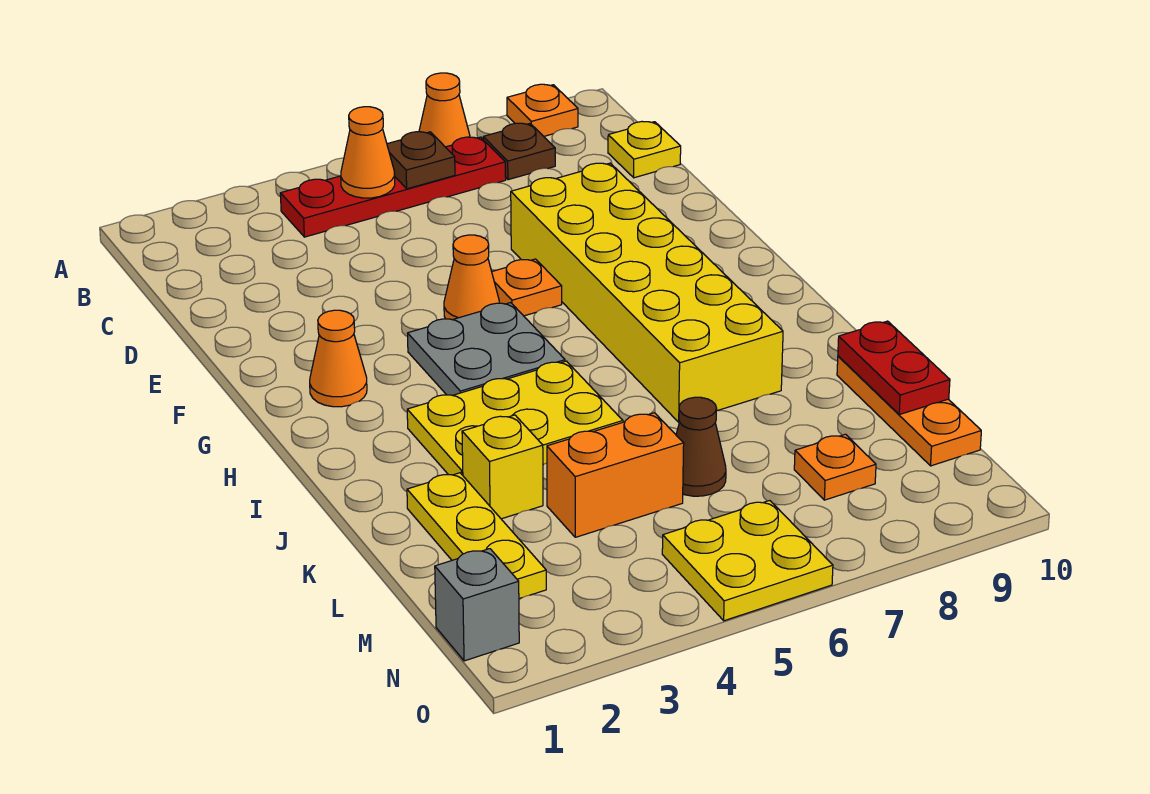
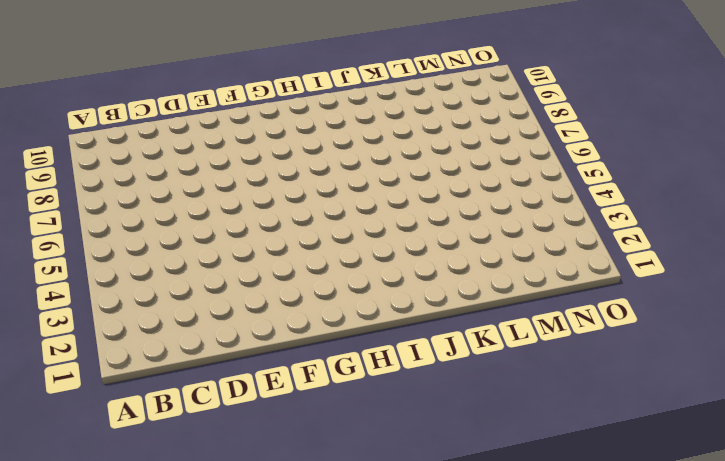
none -> orange 1x1 cone [419,73,470,147]
none -> orange 1x1 plate [507,84,578,136]
none -> red 1x4 plate [280,137,506,237]

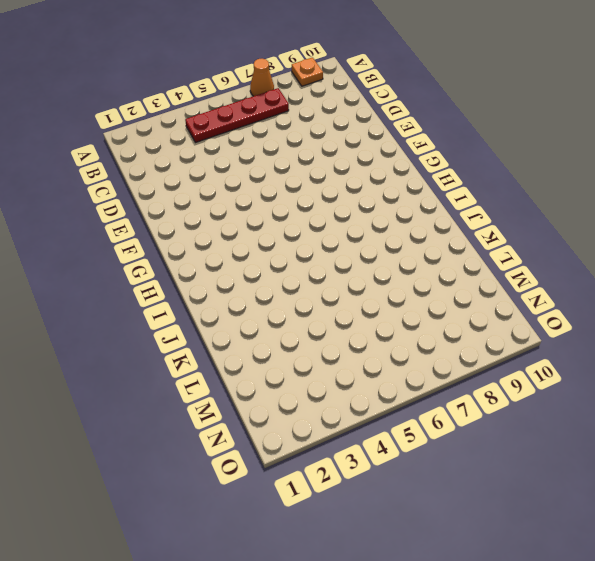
none -> brown 1x1 plate [483,123,555,180]
none -> yellow 1x1 plate [608,122,681,178]
none -> yellow 2x6 brick [511,163,783,422]

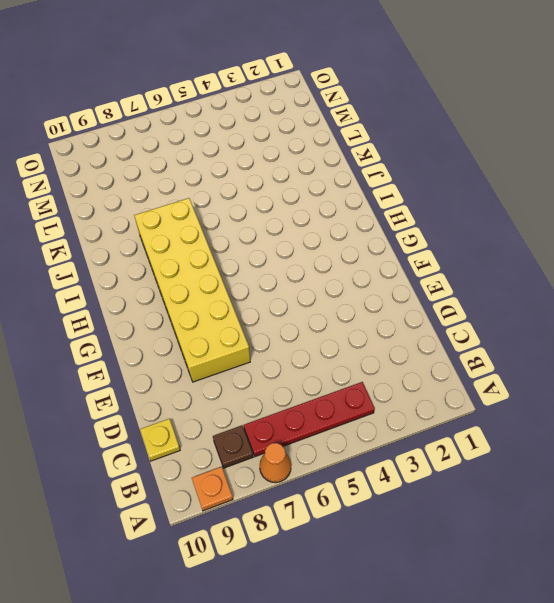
none -> orange 1x1 cone [444,235,499,320]
none -> orange 1x1 plate [492,259,562,316]
none -> orange 1x1 cone [310,310,367,407]

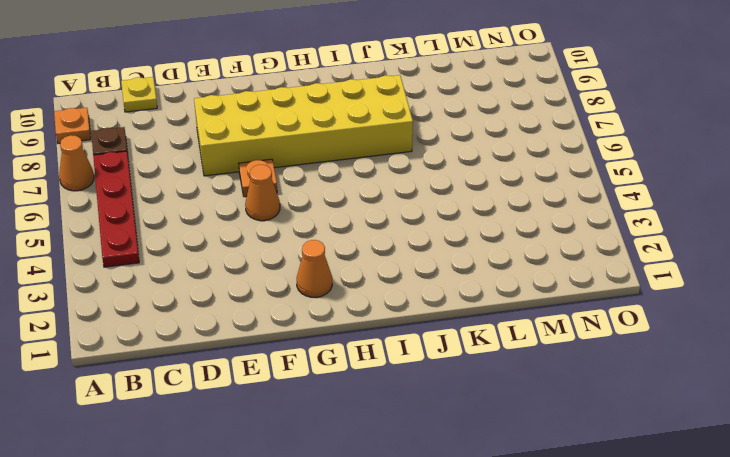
none -> grey 2x2 plate [407,303,565,395]
none -> yellow 2x3 plate [407,361,623,475]
none -> yellow 1x3 plate [407,473,546,599]

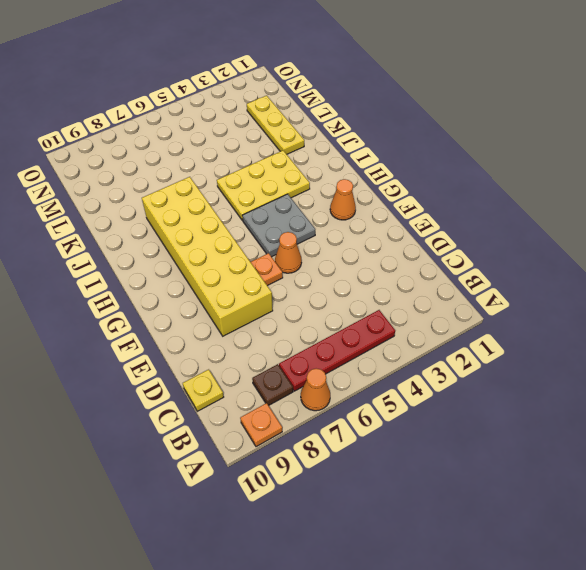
none -> yellow 1x1 brick [462,415,543,519]
none -> orange 1x3 plate [837,356,981,466]
none -> orange 1x2 brick [547,413,684,537]

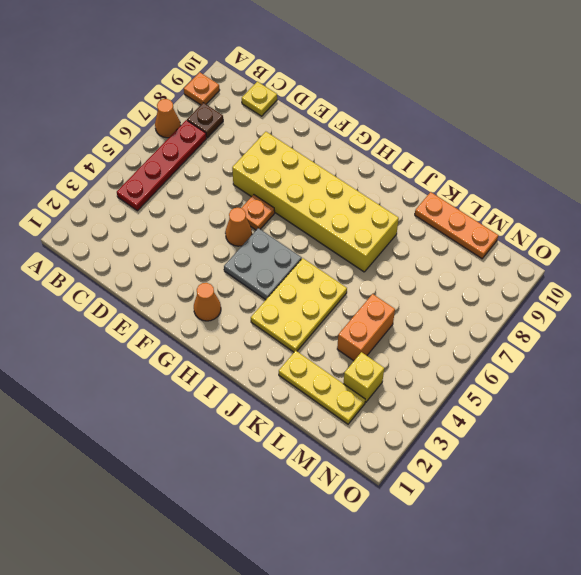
yellow 1x1 brick [343,352,384,403] -> yellow 1x1 brick moved to [462,415,543,519]
none -> brown 1x1 cone [676,397,726,496]
none -> orange 1x1 plate [794,434,876,500]
none -> grey 1x1 brick [435,549,519,661]

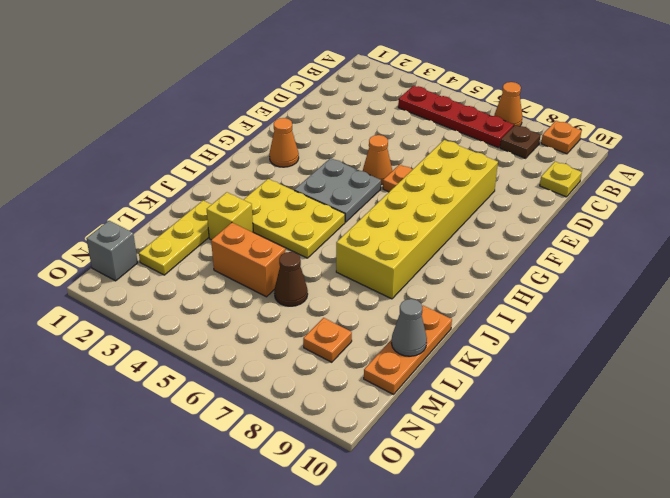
grey 1x1 cone [391,299,427,356] -> red 1x2 plate [838,321,950,415]
none -> yellow 2x2 plate [662,501,833,621]
none -> orange 1x1 cone [341,107,395,198]
none -> brown 1x1 plate [387,132,455,189]

